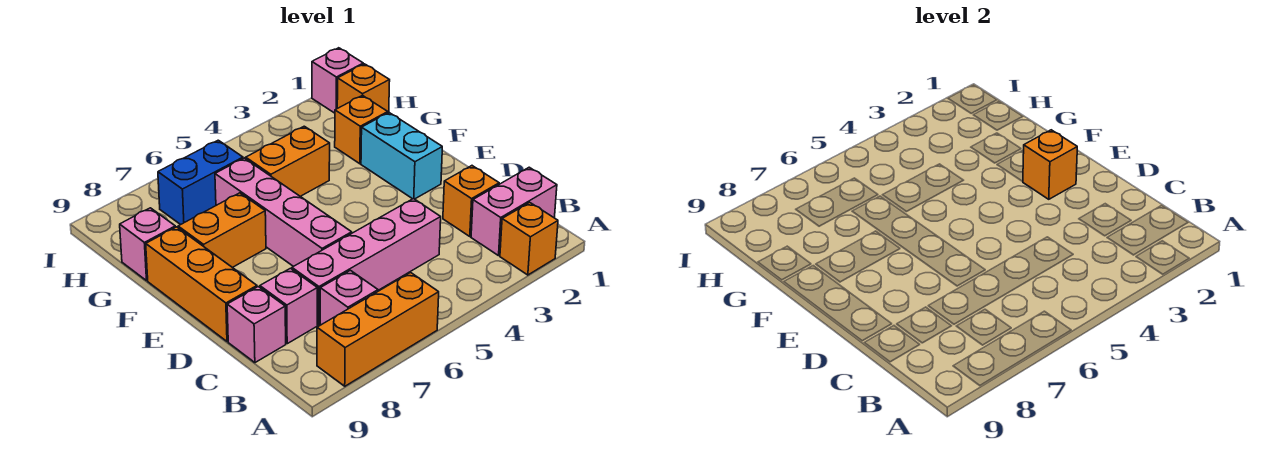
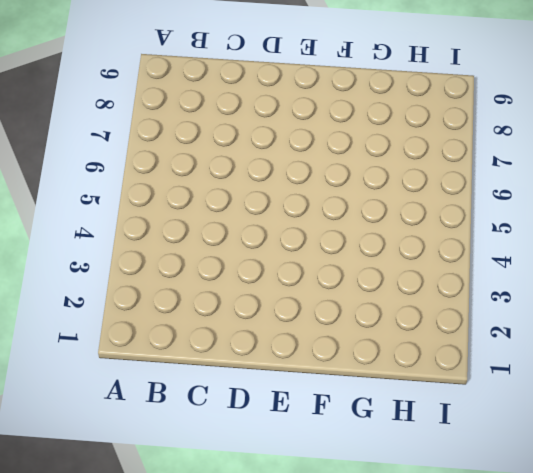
none -> orange 1x1 brick [500,203,558,275]
none -> orange 1x3 brick [317,273,439,386]
none -> pink 1x2 brick [471,167,557,256]

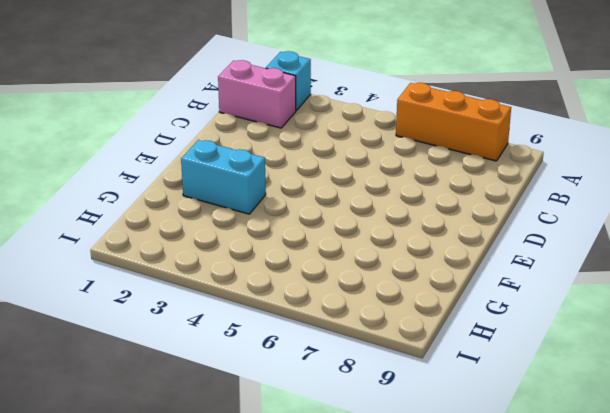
cyan 1x1 brick [266,51,311,111] -> orange 1x1 brick [500,203,558,275]
cyan 1x2 brick [181,140,266,214] -> cyan 1x2 brick turned to [361,113,442,199]
none -> pink 1x1 brick [320,270,378,325]
none -> orange 1x1 brick [443,166,499,236]
none -> pink 1x4 brick [292,199,441,325]

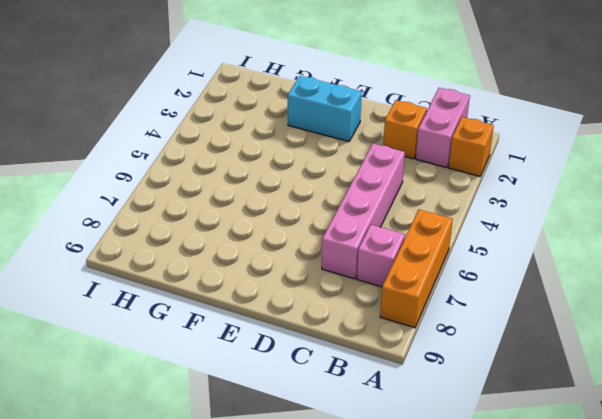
none -> pink 1x1 brick [260,268,317,344]
none -> pink 1x1 brick [227,287,286,363]
none -> pink 1x4 brick [215,158,352,267]

